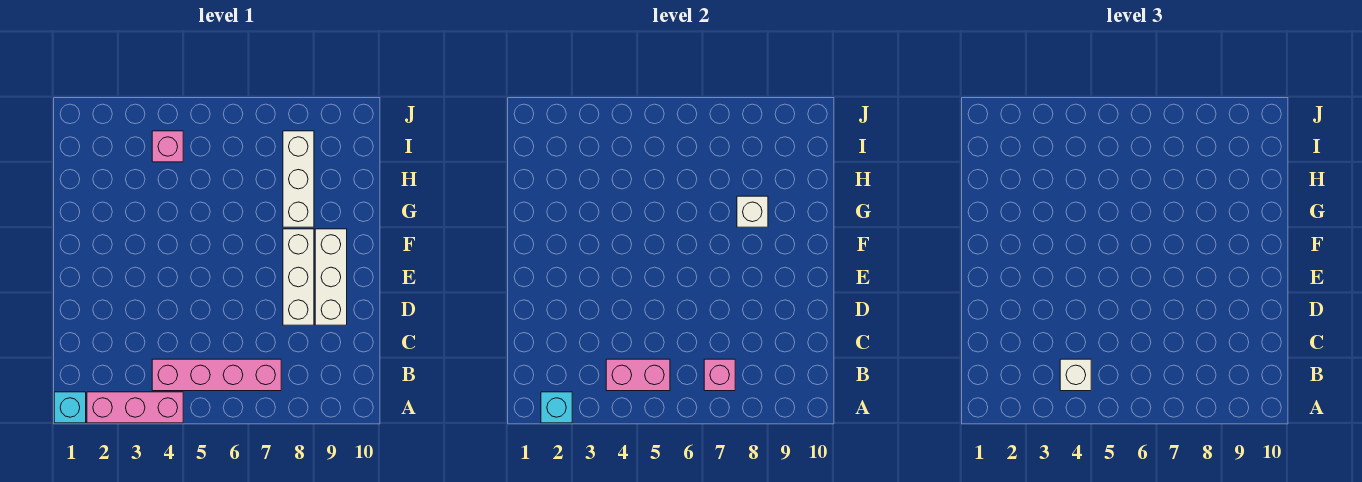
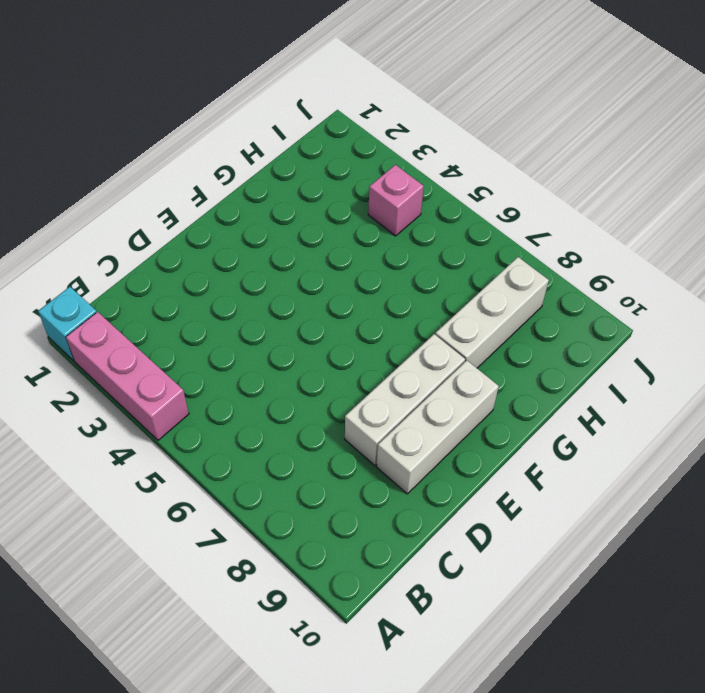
none -> pink 1x4 brick [152,359,281,391]
none -> cyan 1x1 brick [541,392,572,423]
none -> pink 1x2 brick [606,359,670,391]

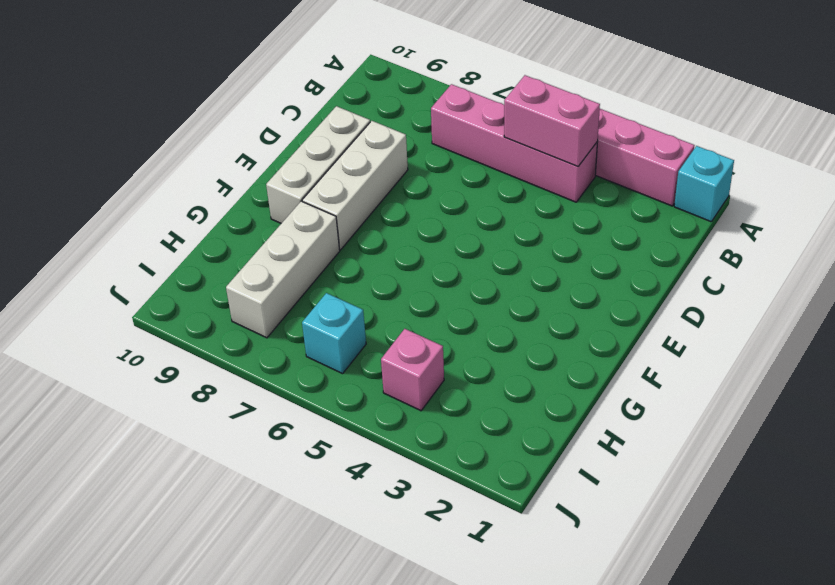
cyan 1x1 brick [302,293,366,374] -> cyan 1x1 brick moved to [541,392,572,423]
none -> pink 1x1 brick [704,359,735,391]
none -> white 1x1 brick [737,196,768,227]
none -> white 1x1 brick [1060,359,1091,391]

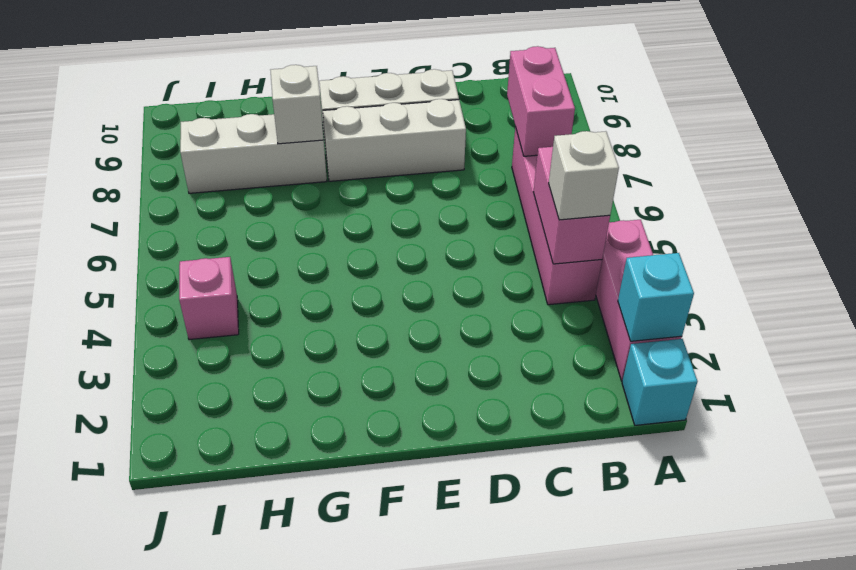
pink 1x2 brick [507,46,575,156] -> pink 1x1 brick [704,359,735,391]

